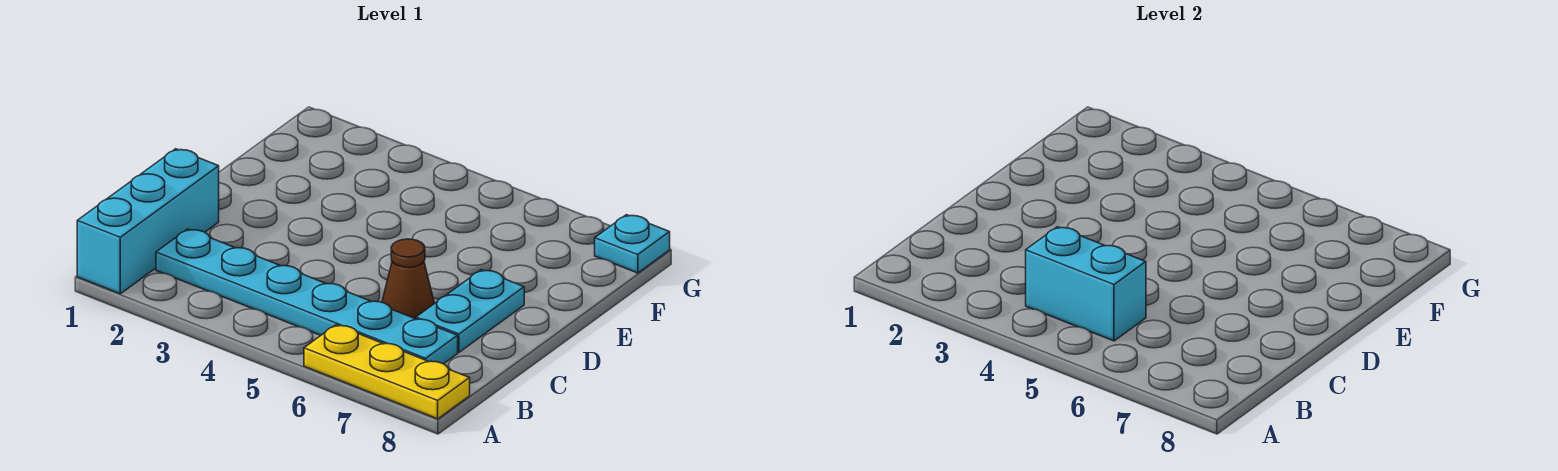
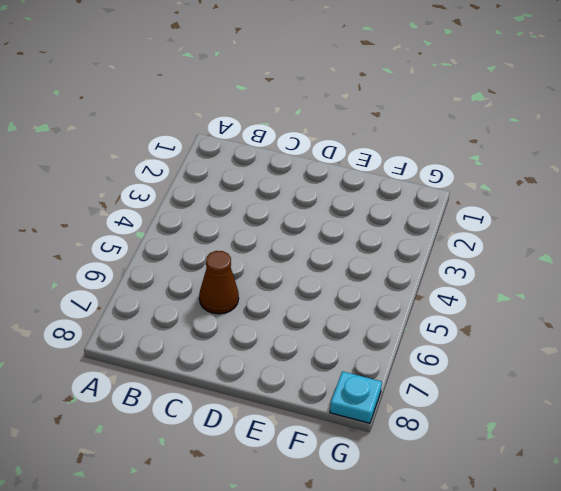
none -> cyan 1x3 brick [77,149,219,294]
none -> yellow 1x3 plate [304,325,470,419]

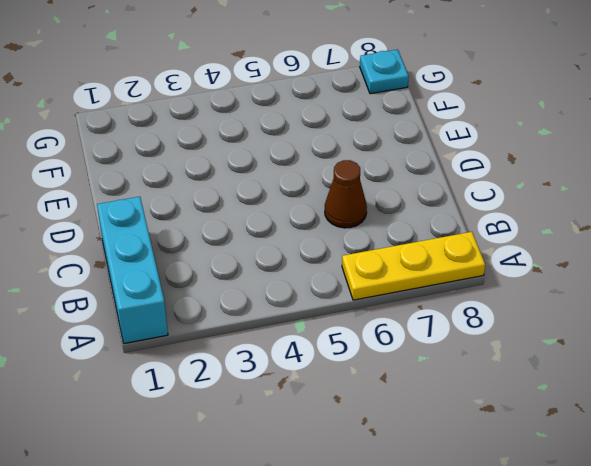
none -> cyan 1x6 plate [156,229,458,364]
none -> cyan 1x2 plate [416,270,524,352]

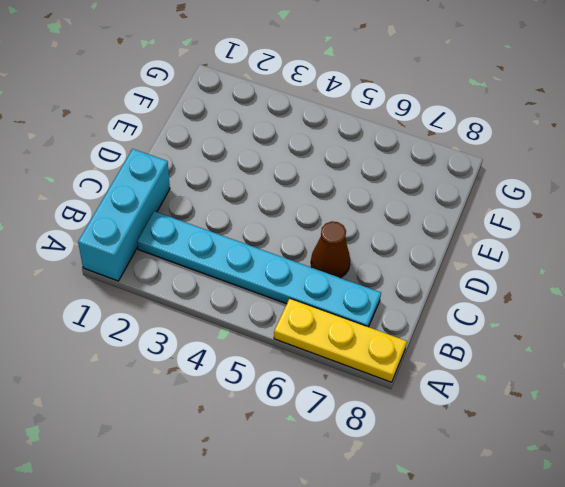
none -> cyan 1x2 plate [416,270,524,352]
none -> cyan 1x1 plate [595,215,670,273]

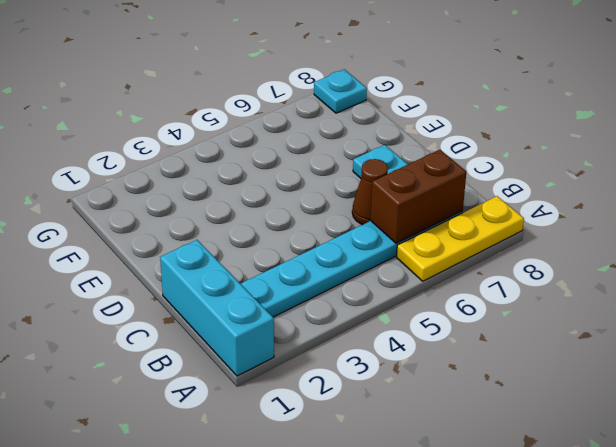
brown 1x2 brick [371,150,466,244] -> none
none -> cyan 1x2 brick [1026,227,1146,341]

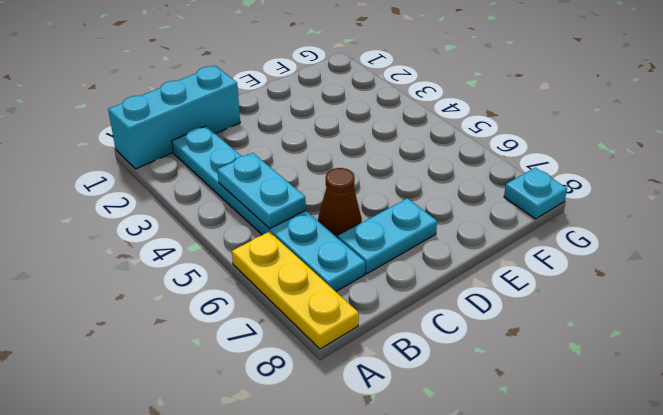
cyan 1x2 plate [217,153,306,229] -> cyan 1x2 brick [1026,227,1146,341]

